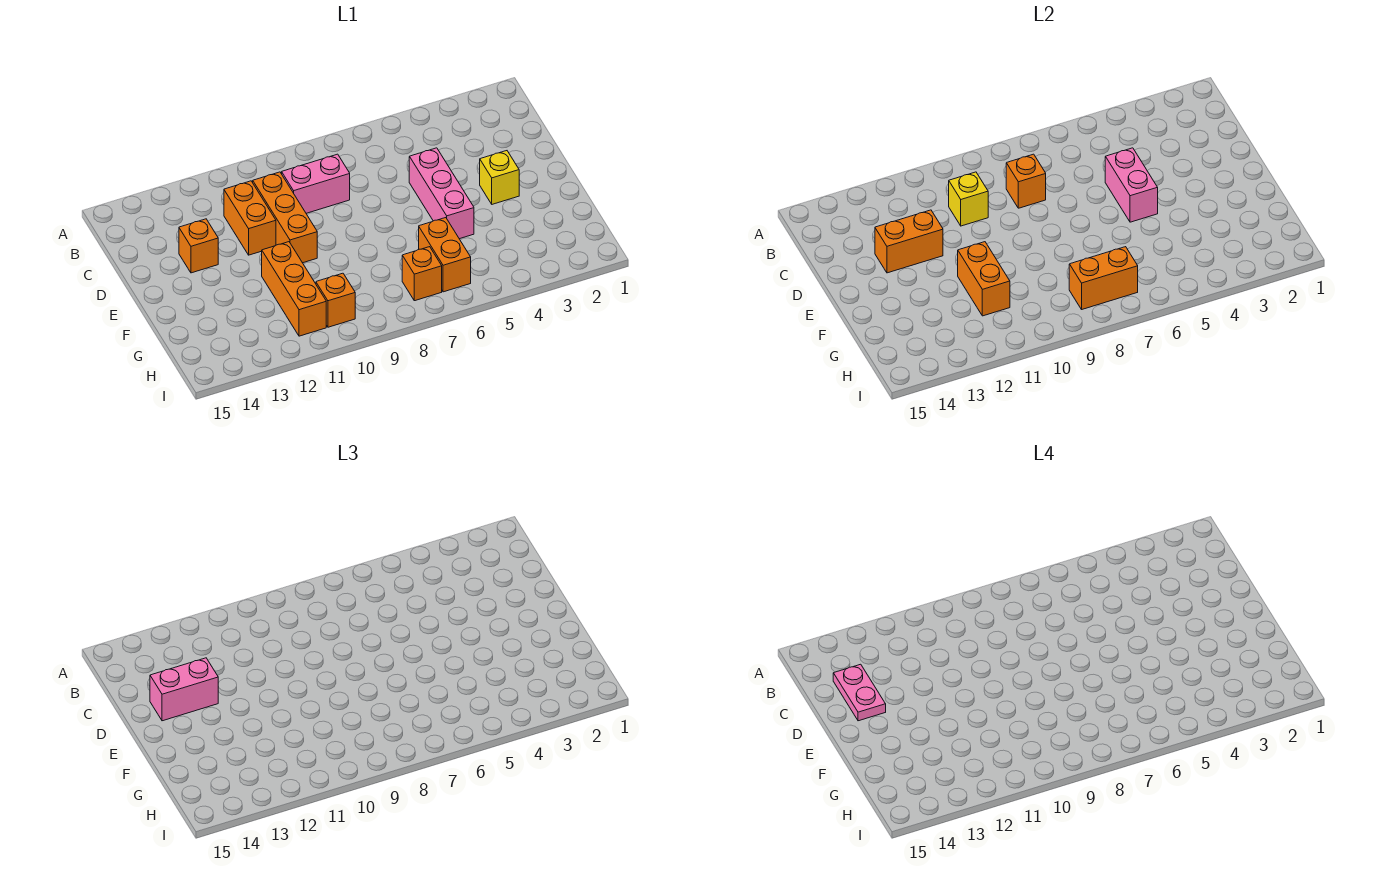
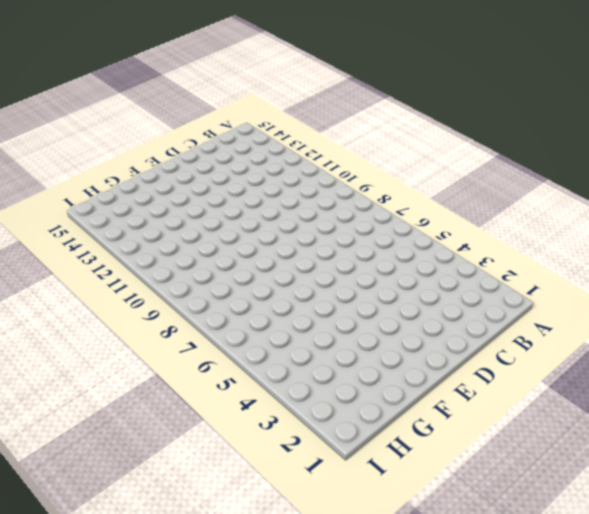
none -> pink 1x2 brick [282,154,350,213]
none -> orange 1x3 brick [253,172,317,263]
none -> orange 1x2 brick [224,181,276,255]

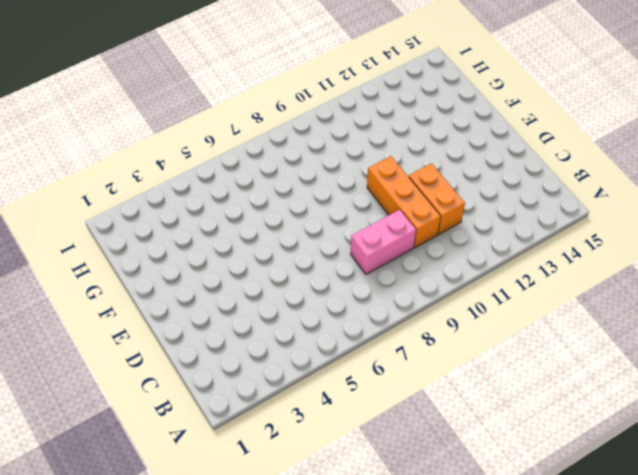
none -> pink 1x3 brick [409,148,474,239]
none -> orange 1x1 brick [179,219,218,273]
none -> yellow 1x1 brick [480,151,519,204]

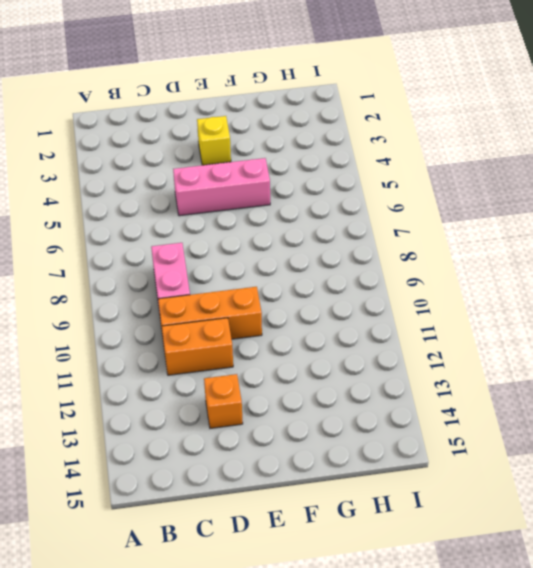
none -> orange 1x3 brick [262,242,326,336]
none -> orange 1x2 brick [419,218,471,292]
none -> orange 1x1 brick [402,247,442,301]

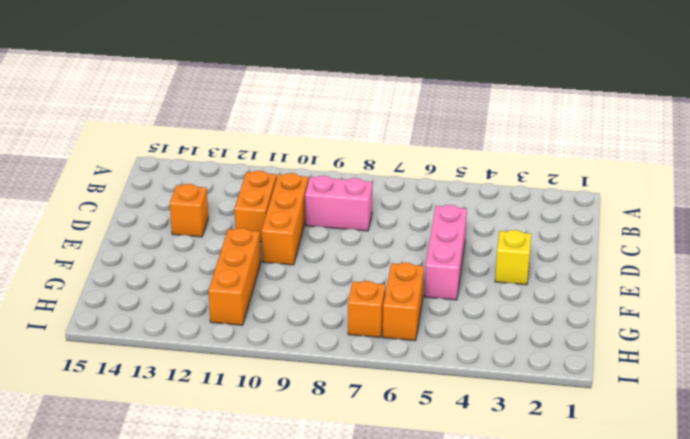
none -> orange 1x1 brick [316,273,355,327]
none -> orange 1x1 brick [1006,154,1046,208]
none -> yellow 1x1 brick [949,172,988,226]

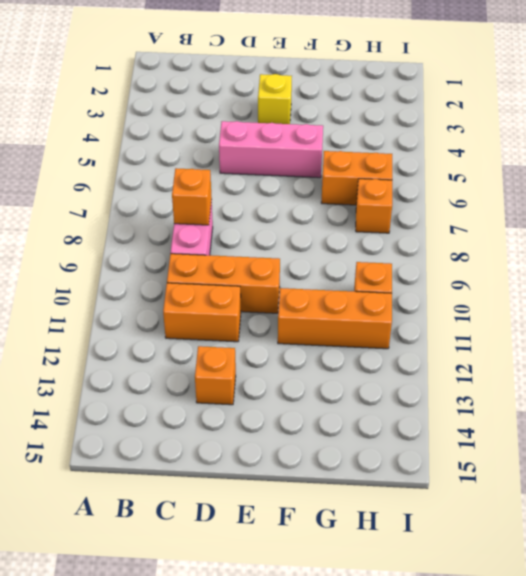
none -> yellow 1x1 brick [949,172,988,226]
none -> pink 1x2 brick [1105,148,1158,222]
none -> orange 1x2 brick [875,210,943,273]

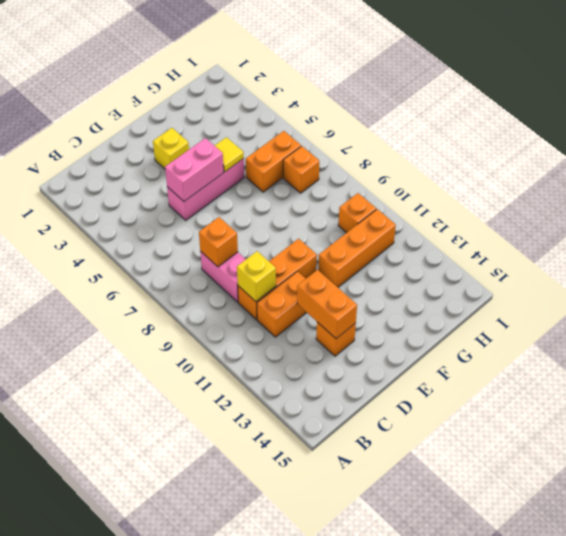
yellow 1x1 tile [215,137,244,172] -> none
none -> orange 1x2 brick [958,242,1010,316]
none -> orange 1x2 brick [1069,247,1138,309]
none -> pink 1x2 brick [150,658,218,721]

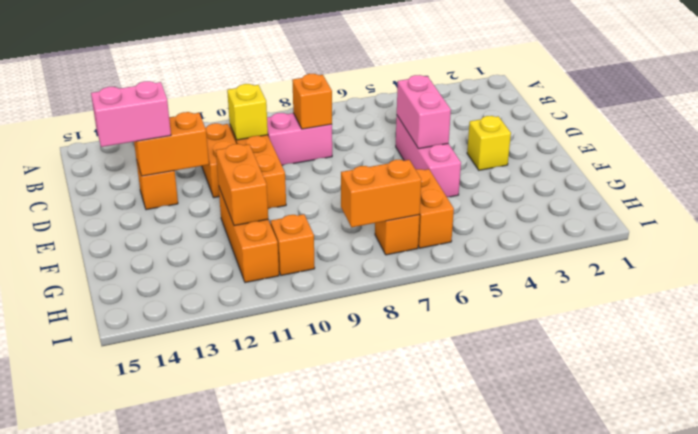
none -> pink 1x2 plate [833,664,886,721]

